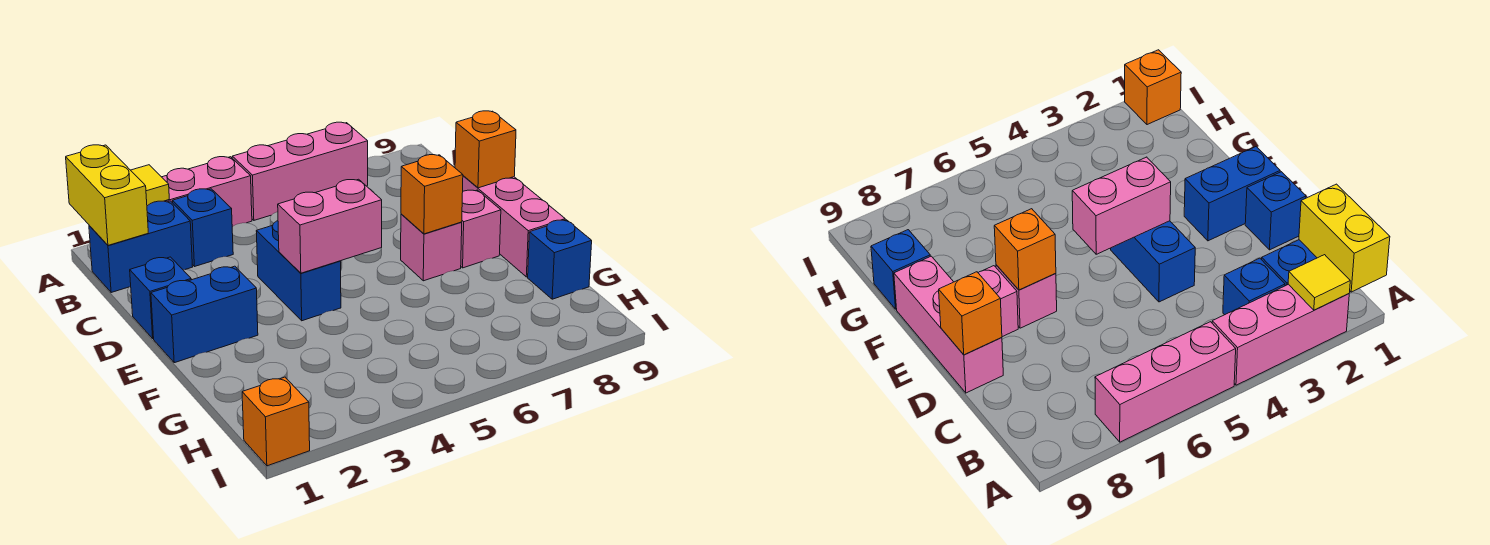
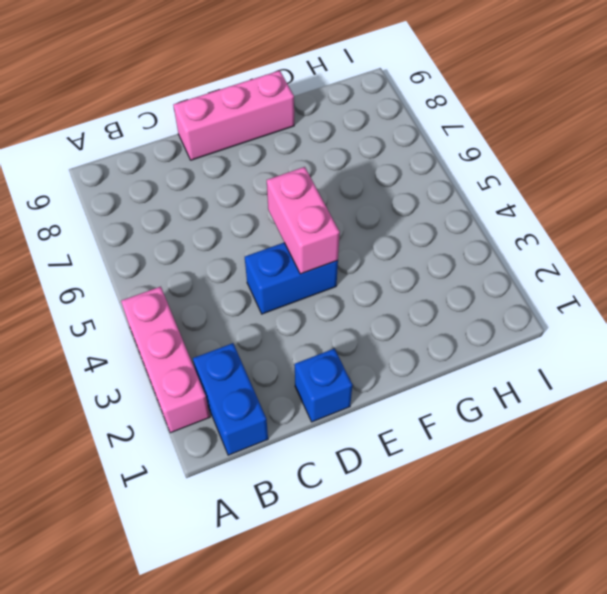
none -> pink 1x3 brick [232,122,368,220]
none -> blue 1x1 brick [173,189,233,266]
none -> blue 1x2 brick [151,266,258,363]

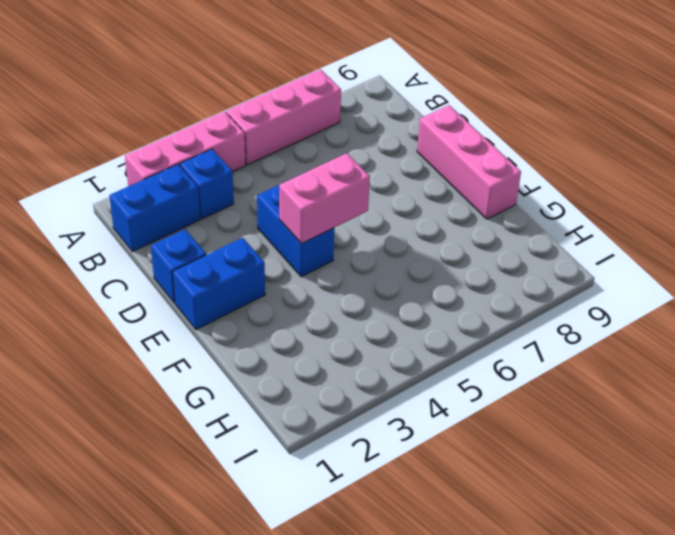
none -> pink 1x1 brick [401,214,462,281]
none -> pink 1x1 brick [461,190,501,268]
none -> blue 1x1 brick [528,220,592,299]

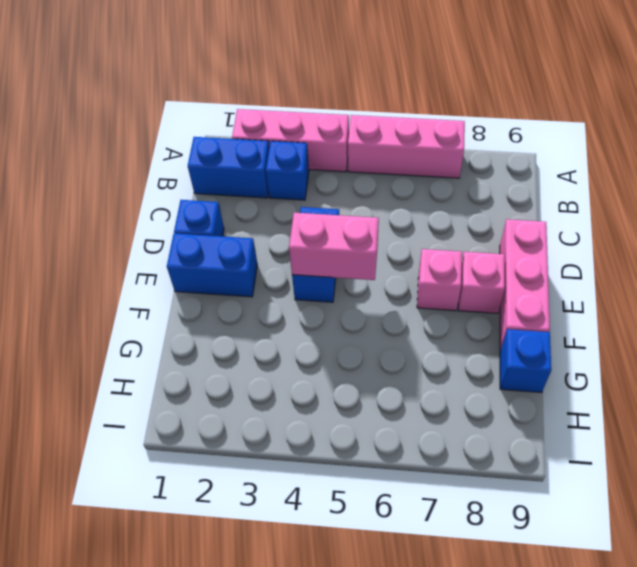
none -> orange 1x1 brick [242,377,310,466]
none -> yellow 1x2 brick [66,145,148,245]
none -> yellow 1x1 tile [131,165,169,206]

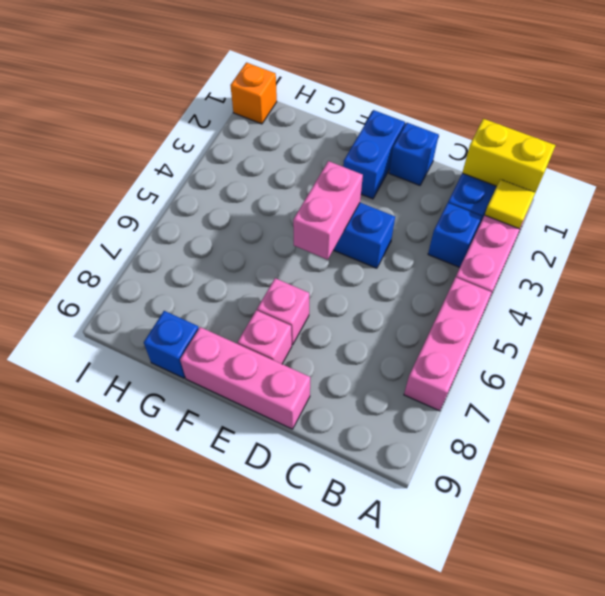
none -> orange 1x1 brick [455,111,516,188]
none -> orange 1x1 brick [401,155,463,234]

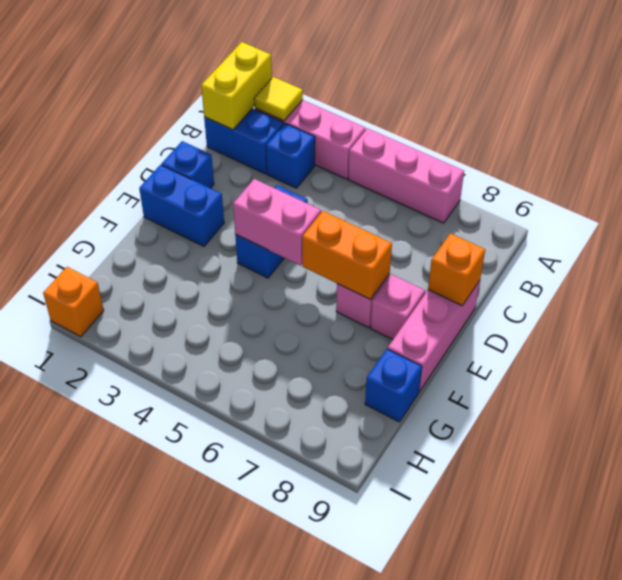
orange 1x2 brick [302,211,392,300] -> orange 1x1 brick [401,155,463,234]

